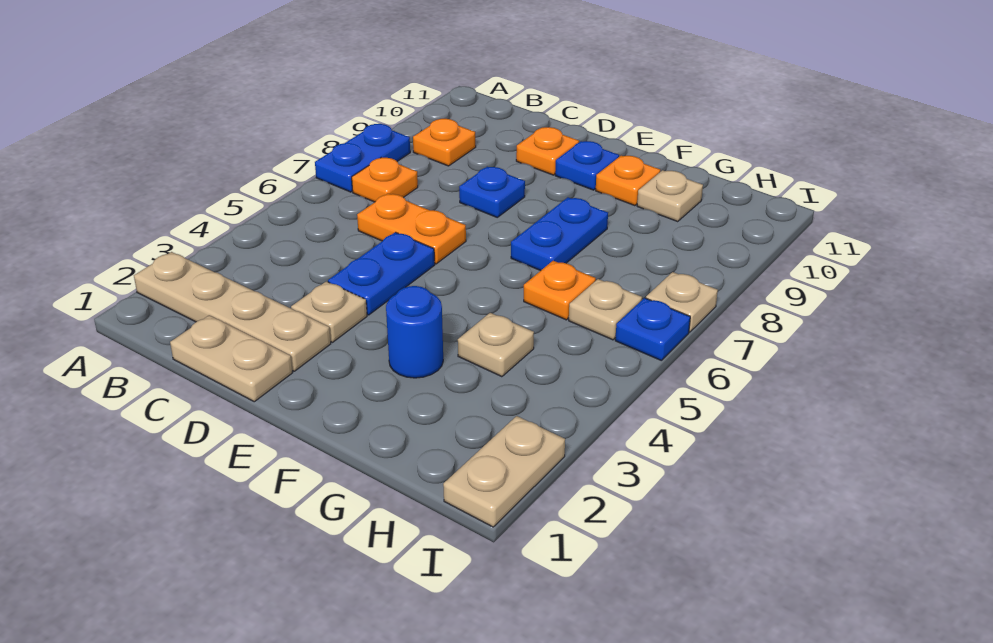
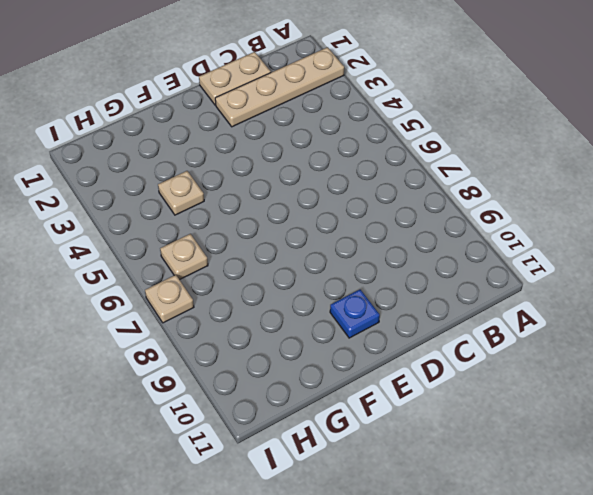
none -> blue 1x2 plate [315,124,410,192]
none -> orange 1x1 plate [352,158,418,202]
none -> orange 1x1 plate [413,119,476,166]

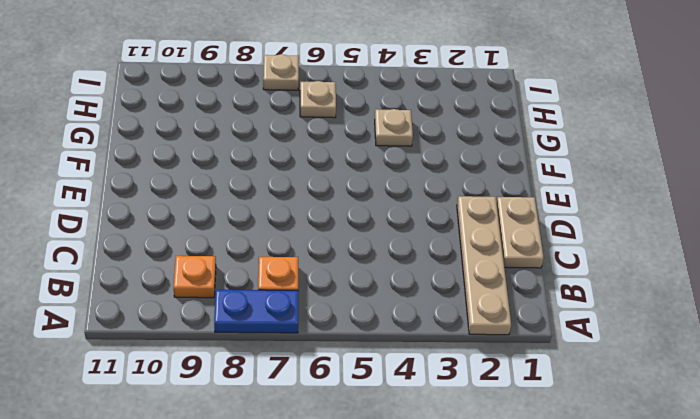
none -> orange 1x2 plate [357,194,466,264]
none -> tan 1x1 plate [291,281,367,342]
none -> blue 1x2 plate [328,232,435,315]

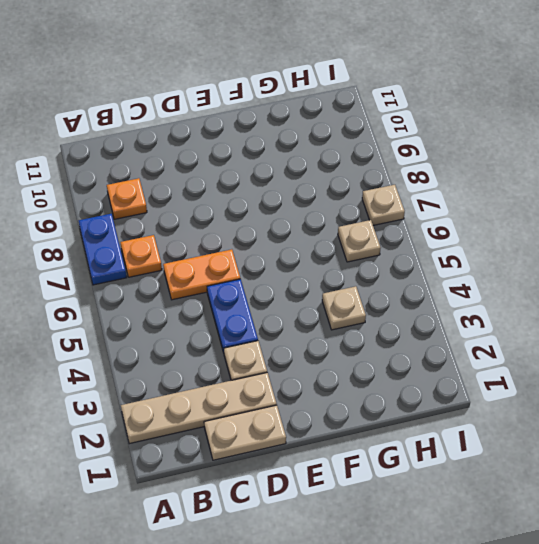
none -> blue 1x1 plate [459,167,525,217]
none -> orange 1x1 plate [516,127,579,175]
none -> blue 1x1 plate [555,141,619,190]

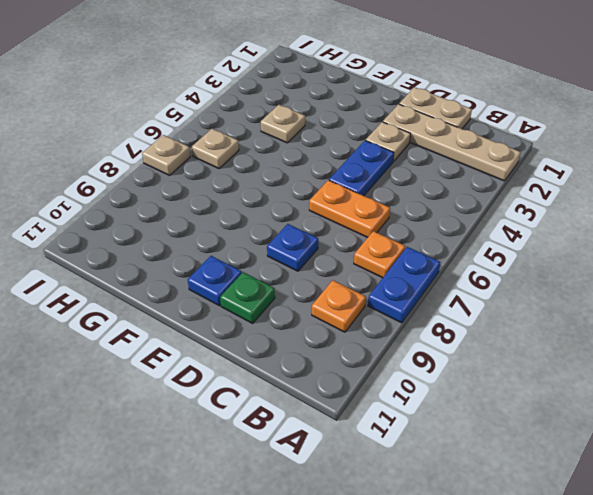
green 1x1 plate [220,272,275,323] -> orange 1x1 plate [516,127,579,175]
none -> blue 1x1 round brick [386,286,443,378]
none -> blue 1x2 plate [511,197,608,271]
none -> orange 1x1 plate [596,156,660,206]

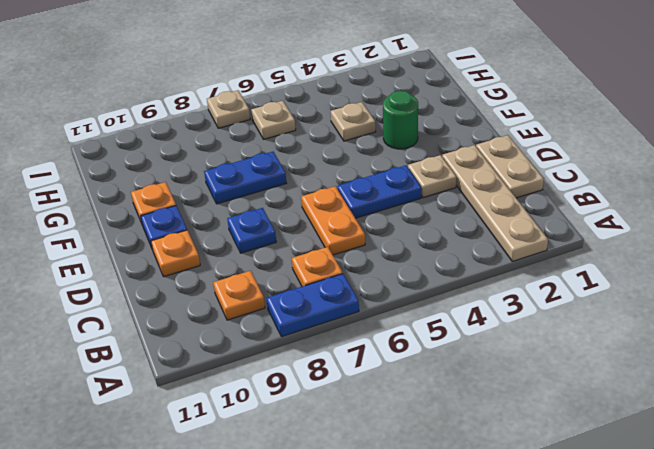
green 1x1 round brick [383,91,418,149] -> blue 1x1 round brick [386,286,443,378]
none -> orange 1x1 plate [524,261,596,320]
none -> tan 1x1 plate [637,170,703,222]
none -> tan 1x2 plate [443,416,565,527]

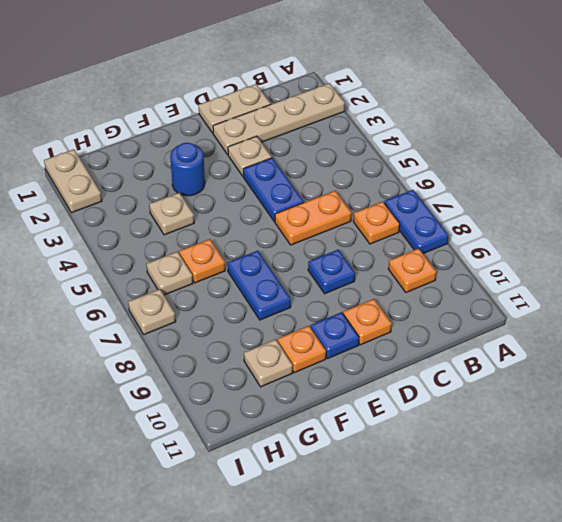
none -> blue 1x1 plate [615,298,690,360]

